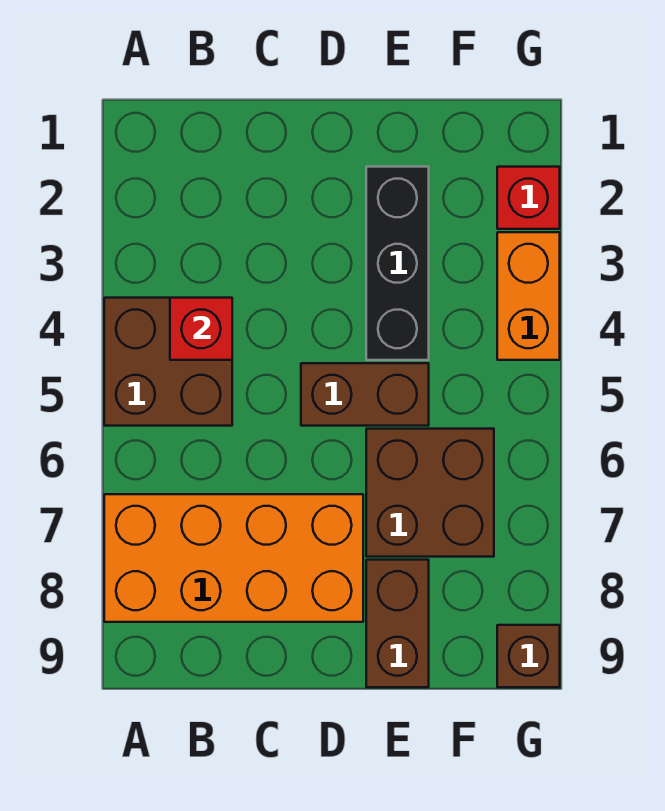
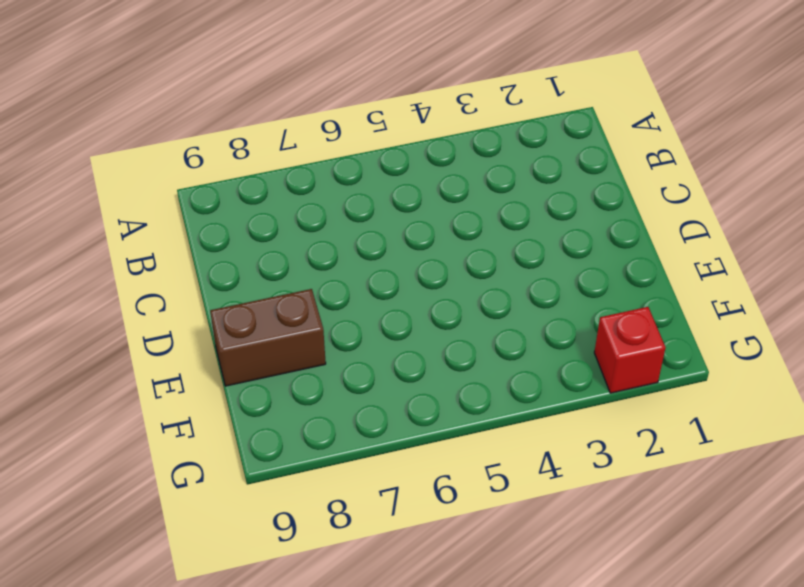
none -> brown 2x2 brick [104,298,232,426]
none -> orange 2x4 brick [104,494,363,622]

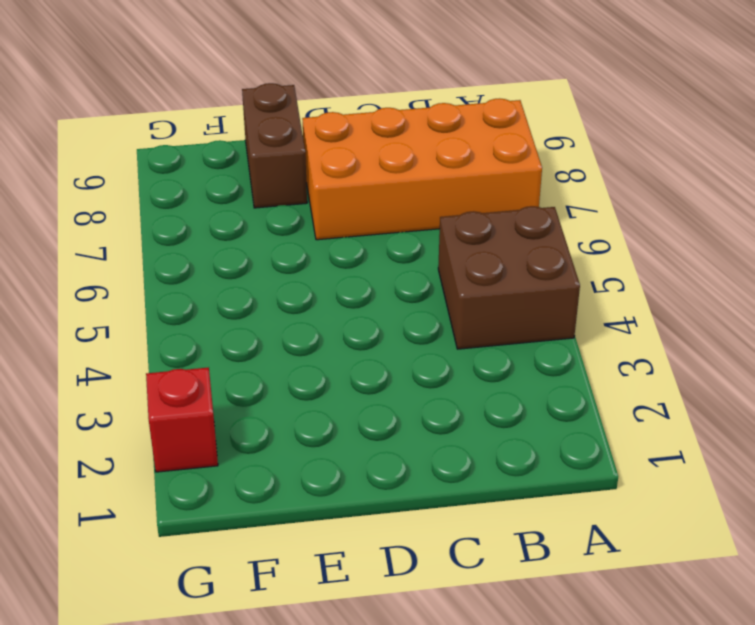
none -> brown 1x2 brick [301,363,429,426]
none -> black 1x3 brick [366,167,429,360]

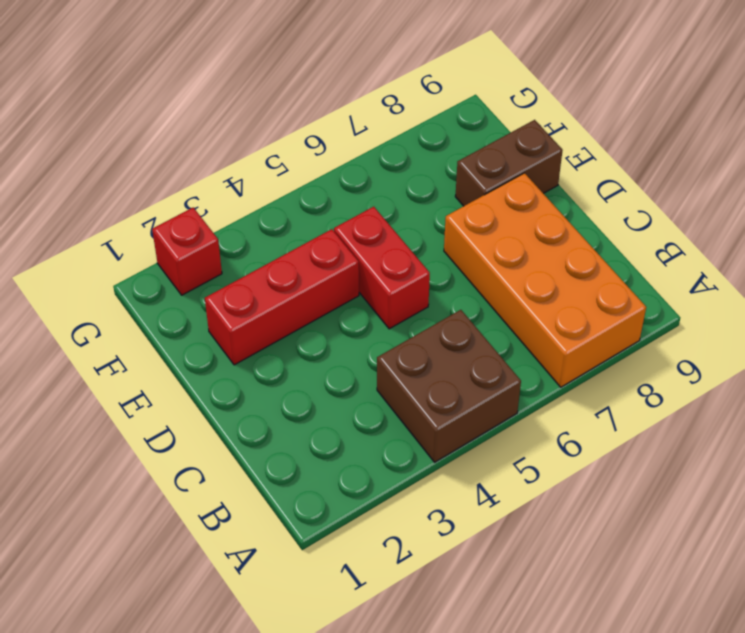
red 1x2 brick [334,207,430,329] -> brown 1x2 brick [301,363,429,426]
red 1x3 brick [205,229,359,365] -> black 1x3 brick [366,167,429,360]
none -> brown 2x2 brick [366,429,494,557]
none -> orange 1x2 brick [497,232,560,360]

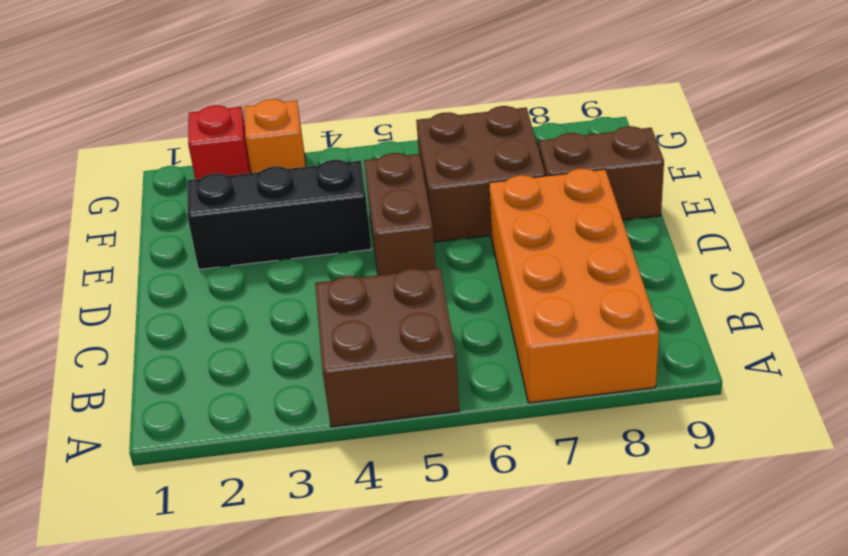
orange 1x1 brick [244,99,306,173] -> orange 1x2 brick [497,232,560,360]
none -> brown 1x1 brick [497,625,560,687]
none -> red 1x1 brick [170,298,232,360]

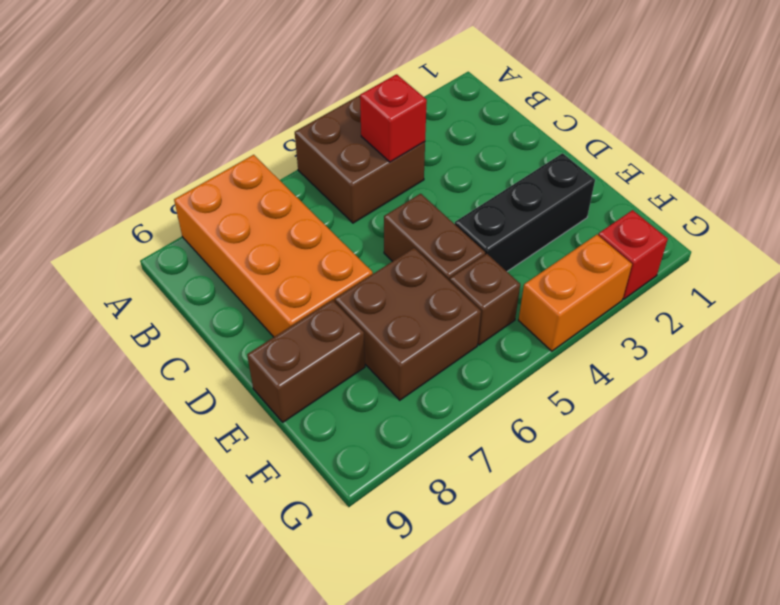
brown 1x1 brick [450,254,520,345] -> brown 1x1 brick moved to [497,625,560,687]

